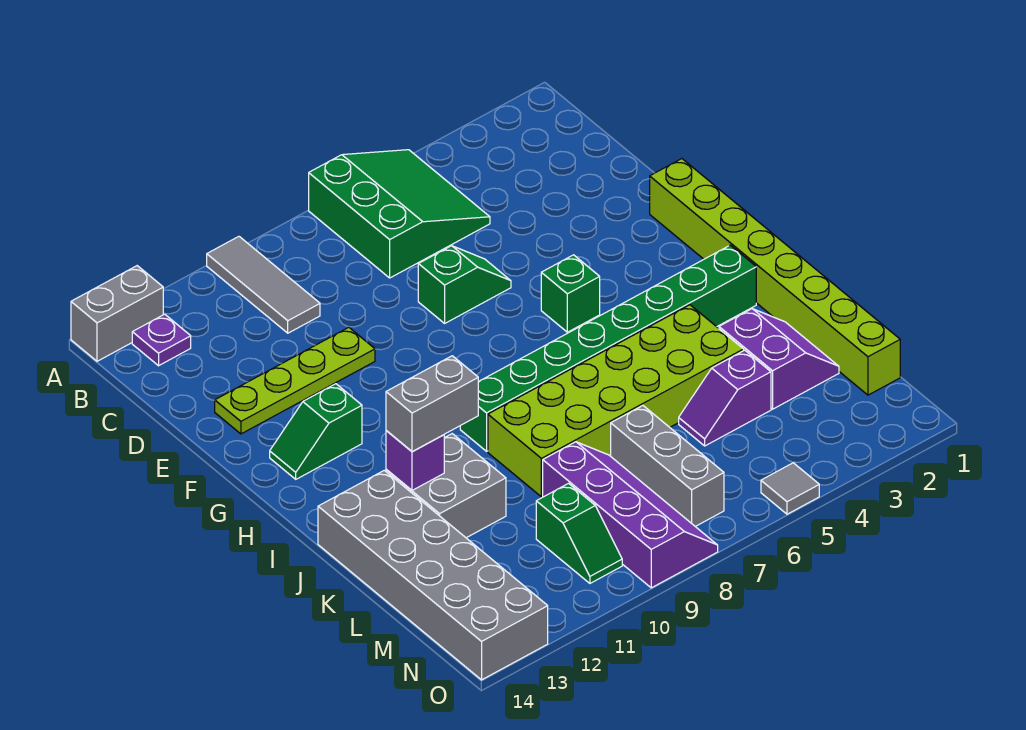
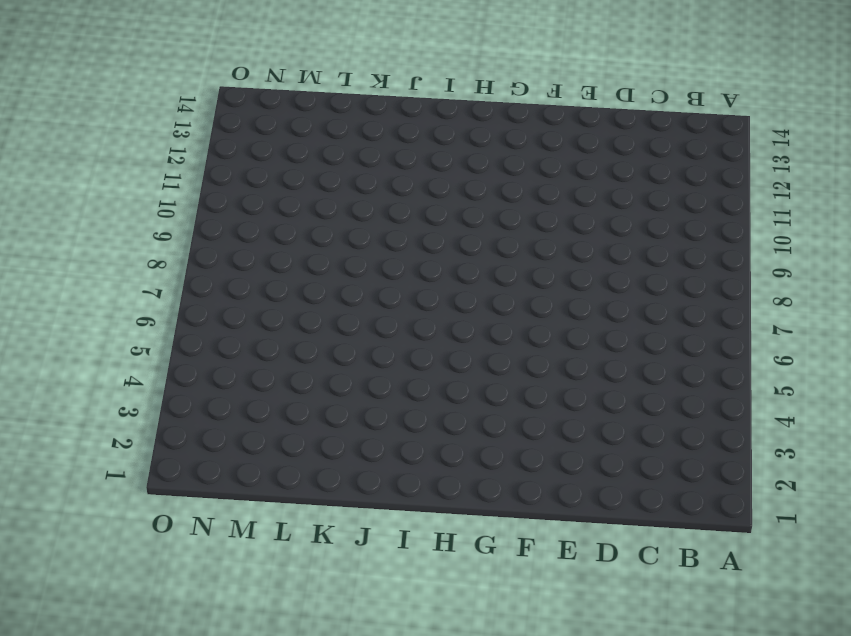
none -> green 3x3 slope [309,150,490,278]
none -> grey 1x3 tile [207,237,320,333]
none -> grey 1x2 brick [71,266,163,361]

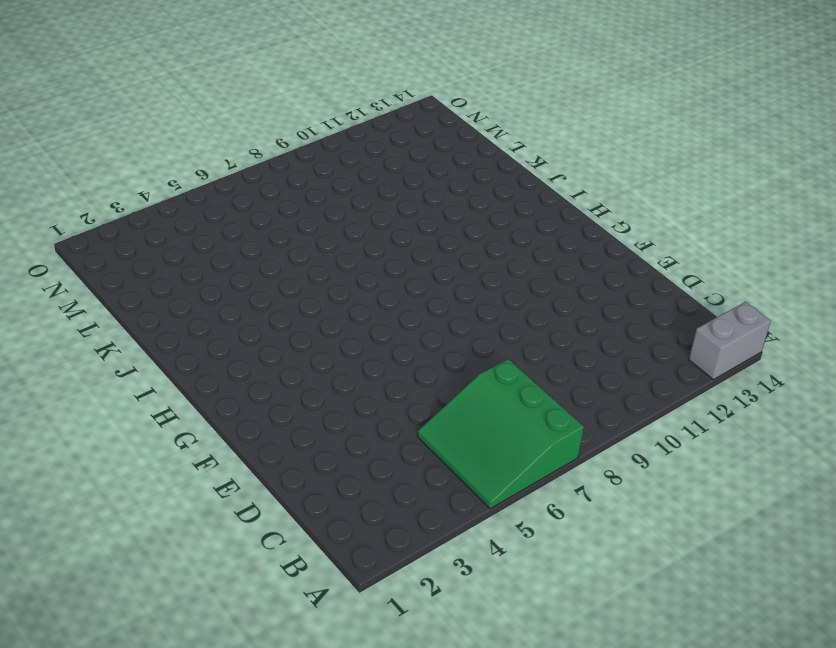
none -> grey 1x3 tile [207,237,320,333]
none -> purple 1x1 plate [132,314,191,366]
none -> green 1x2 slope [418,246,511,323]

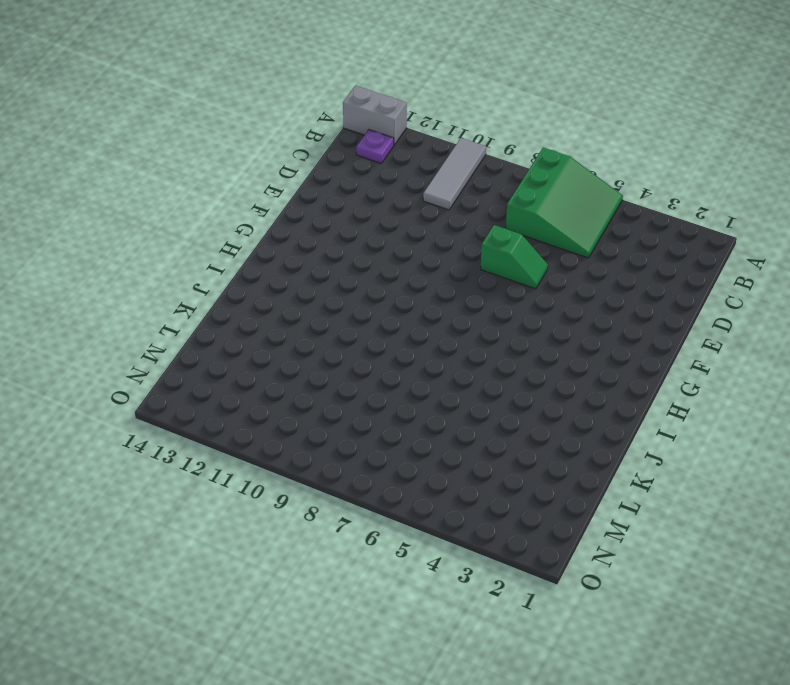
none -> lime 1x4 plate [215,327,375,434]
none -> lime 1x8 brick [650,159,900,395]
none -> green 1x1 brick [541,255,600,332]

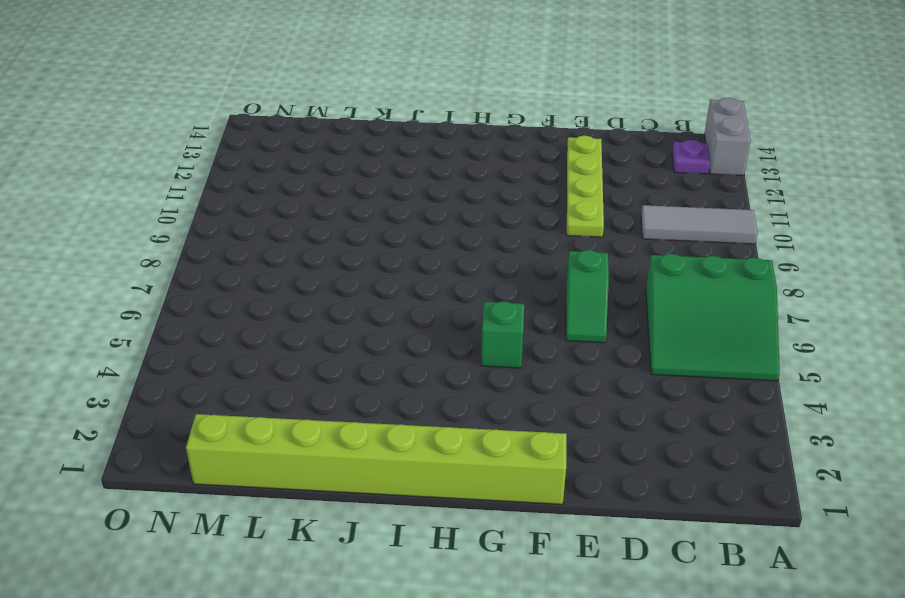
none -> green 1x2 slope [270,384,362,479]
none -> green 1x8 brick [460,245,756,451]
none -> lime 2x6 brick [488,305,744,497]

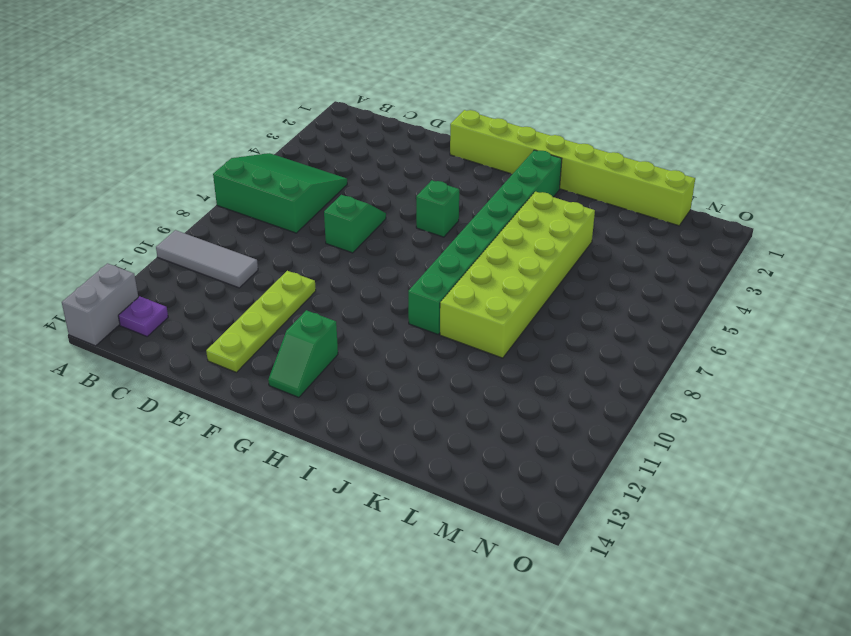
none -> grey 2x2 brick [386,434,506,538]
none -> grey 2x6 brick [318,470,548,680]
none -> purple 2x2 slope [719,309,839,409]

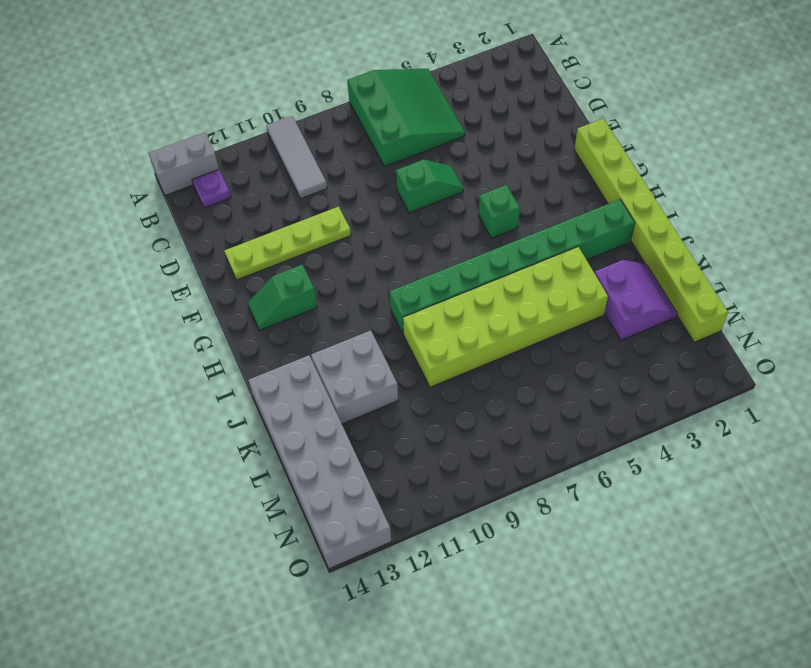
none -> purple 1x2 slope [679,350,771,446]
none -> grey 1x3 brick [611,406,724,526]
none -> purple 2x4 slope [543,442,718,588]

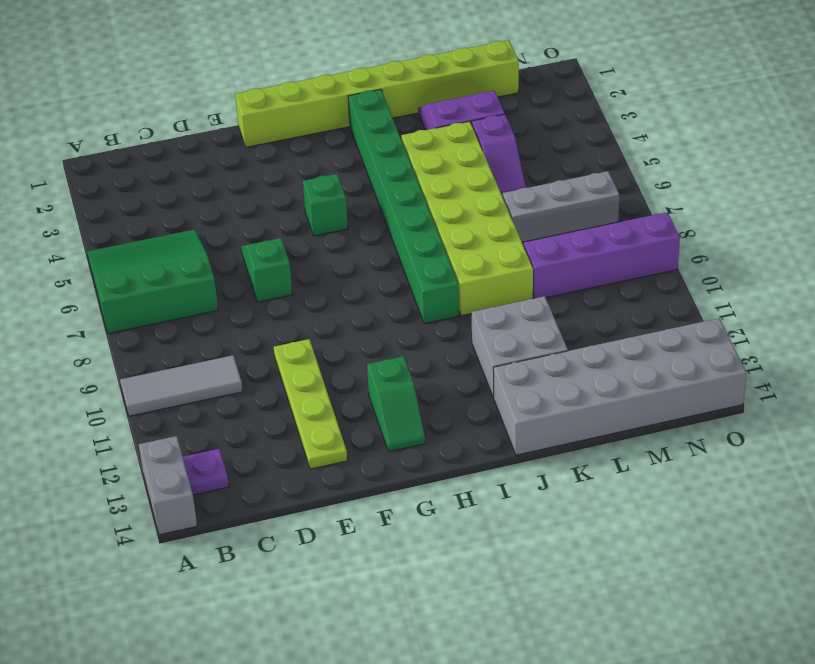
none -> green 1x2 slope [536,483,622,583]
none -> grey 1x1 tile [761,463,819,514]
none -> purple 1x1 brick [386,431,444,490]

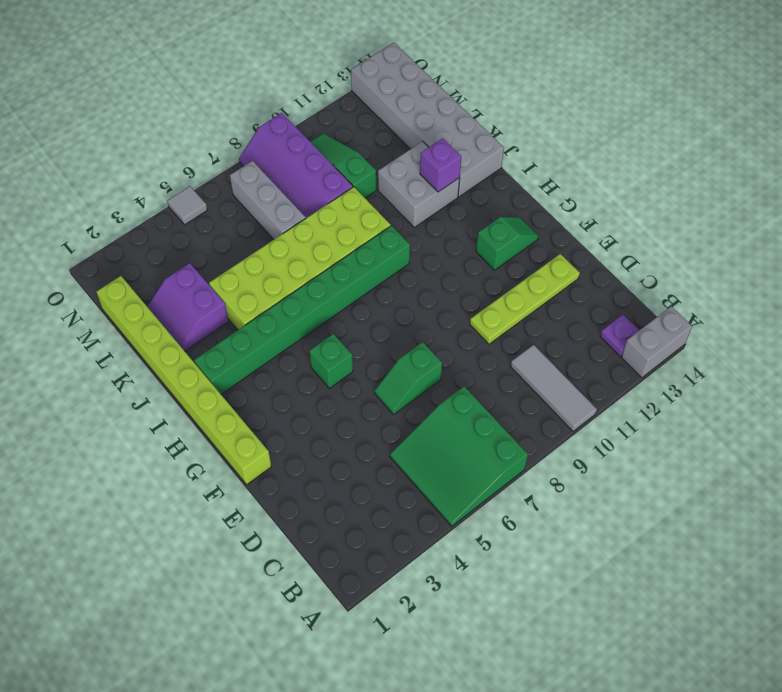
green 1x3 slope [311,133,376,198] -> green 1x2 slope [536,483,622,583]
none -> purple 1x2 slope [679,350,771,446]
none -> grey 1x2 brick [386,356,478,452]

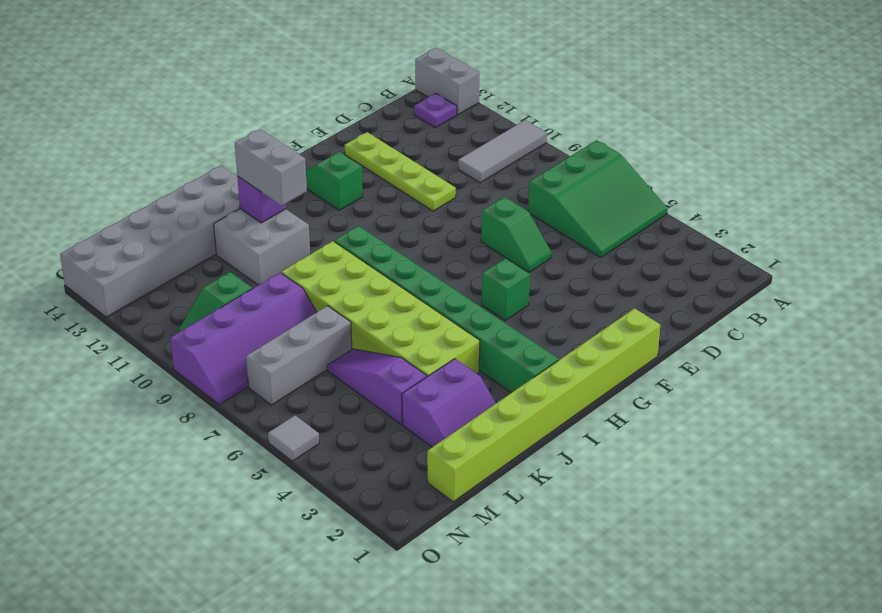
purple 1x3 slope [327,349,427,424] -> purple 1x2 slope [679,350,771,446]

